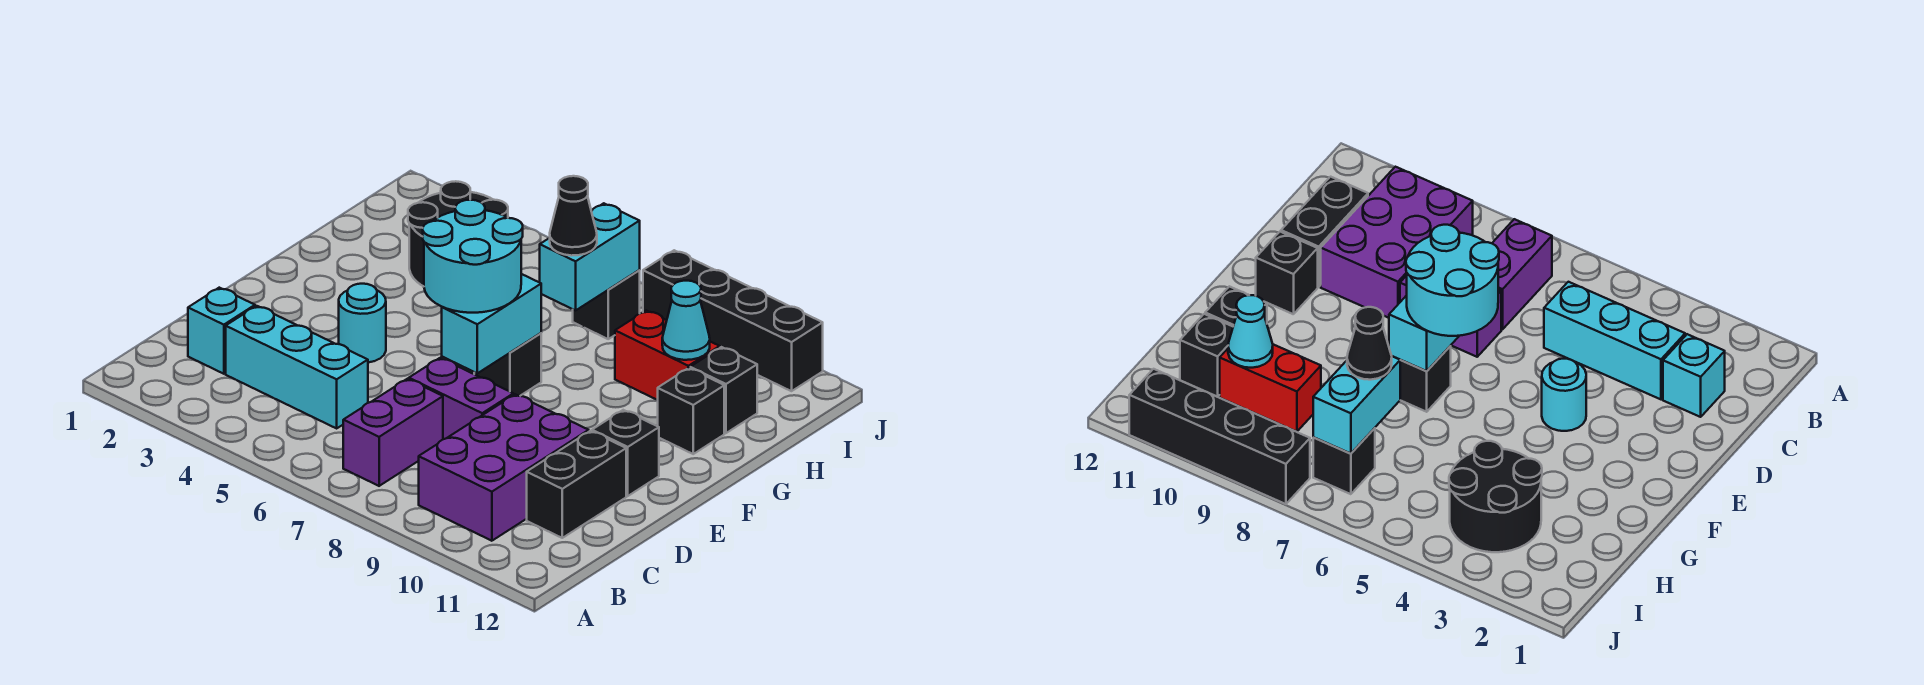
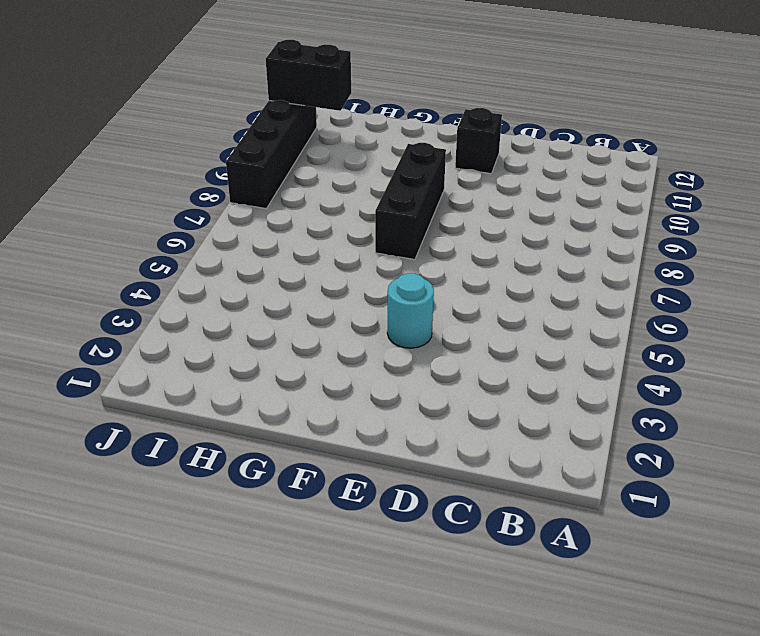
black 1x3 brick [375,143,446,260] -> black 1x1 brick [474,333,541,396]
black 1x2 brick [266,40,351,111] -> black 1x2 brick moved to [527,431,626,538]
none -> purple 1x2 brick [343,379,443,486]
none -> purple 2x3 brick [419,394,589,541]
none -> cyan 1x1 brick [188,288,255,374]

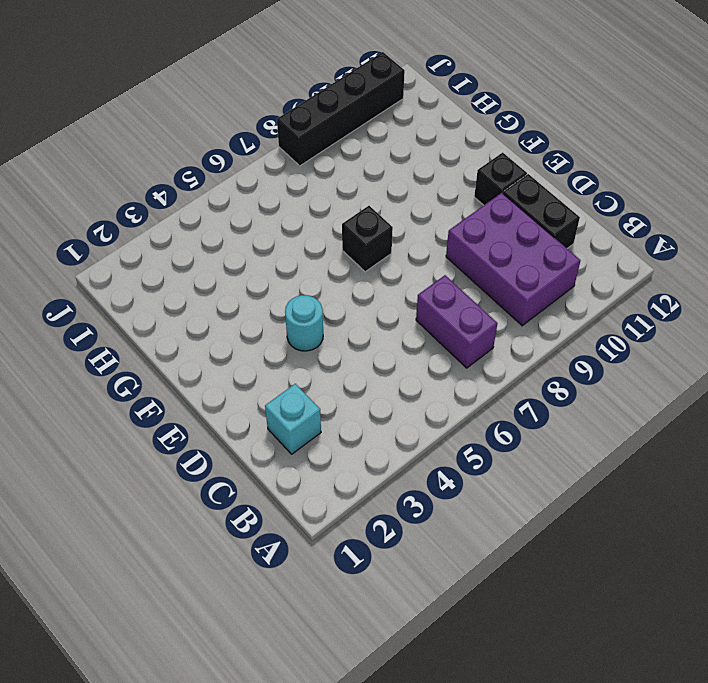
none -> cyan 1x3 brick [226,306,368,428]
none -> purple 1x2 brick [409,358,513,439]
none -> black 1x1 brick [658,368,724,454]

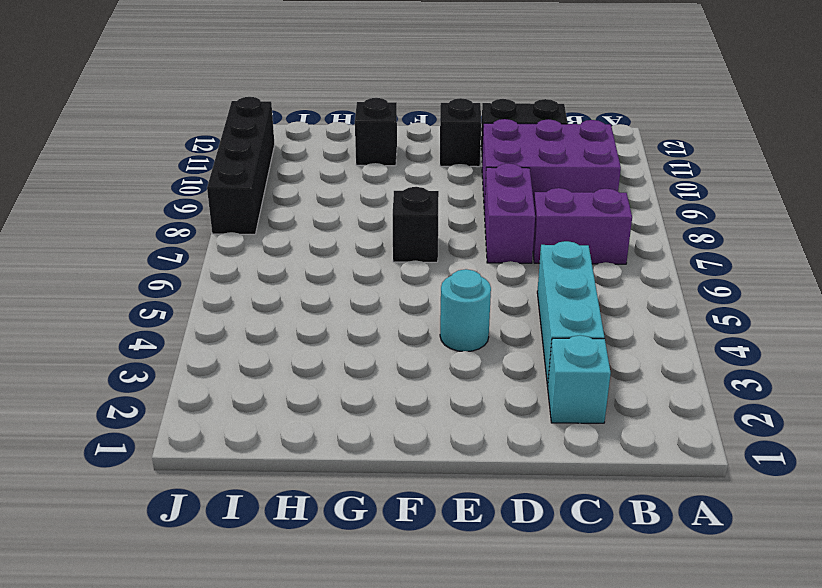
none -> black 2x2 round brick [408,181,508,286]
none -> red 1x2 brick [615,311,720,400]
none -> black 1x1 brick [690,347,757,433]

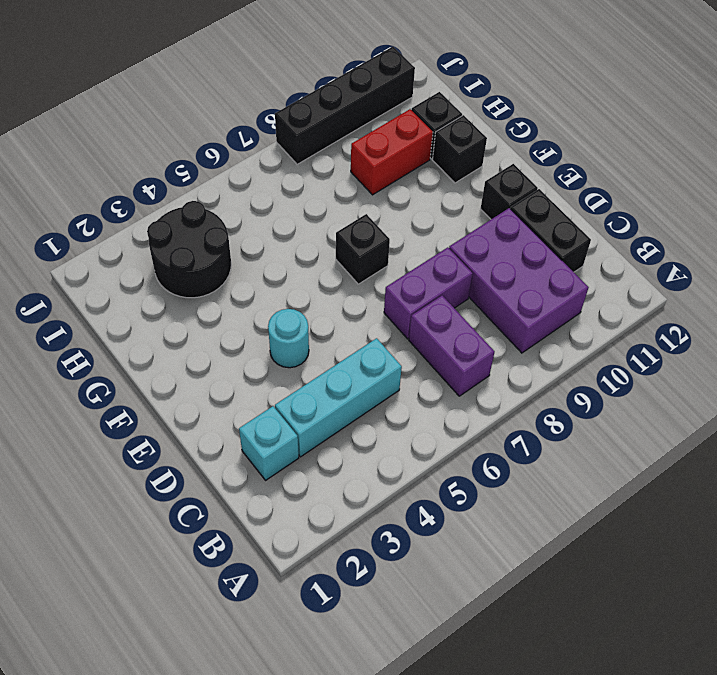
none -> black 1x1 brick [573,270,640,339]
none -> cyan 1x2 brick [442,274,541,373]
none -> cyan 1x2 brick [540,203,640,310]

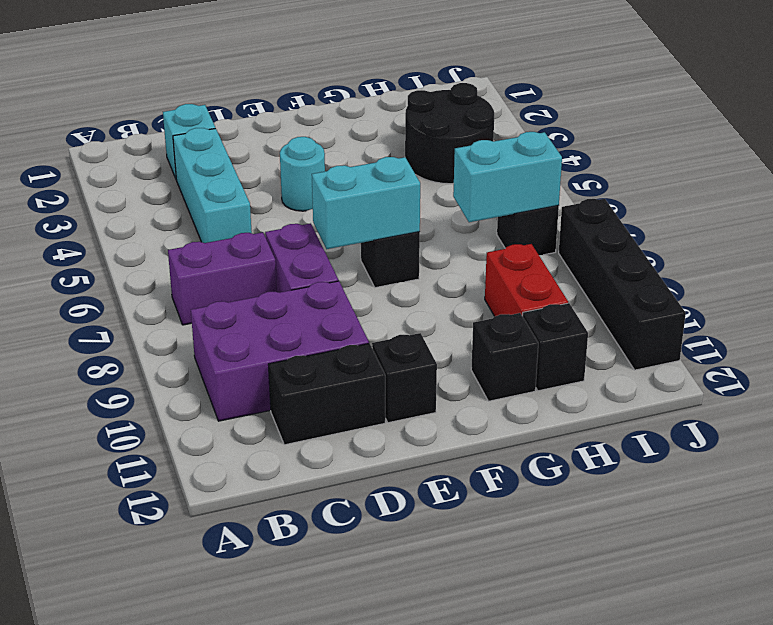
none -> cyan 1x1 cone [662,281,710,360]
none -> cyan 2x2 round brick [423,200,523,313]
none -> black 1x1 cone [550,176,597,256]

